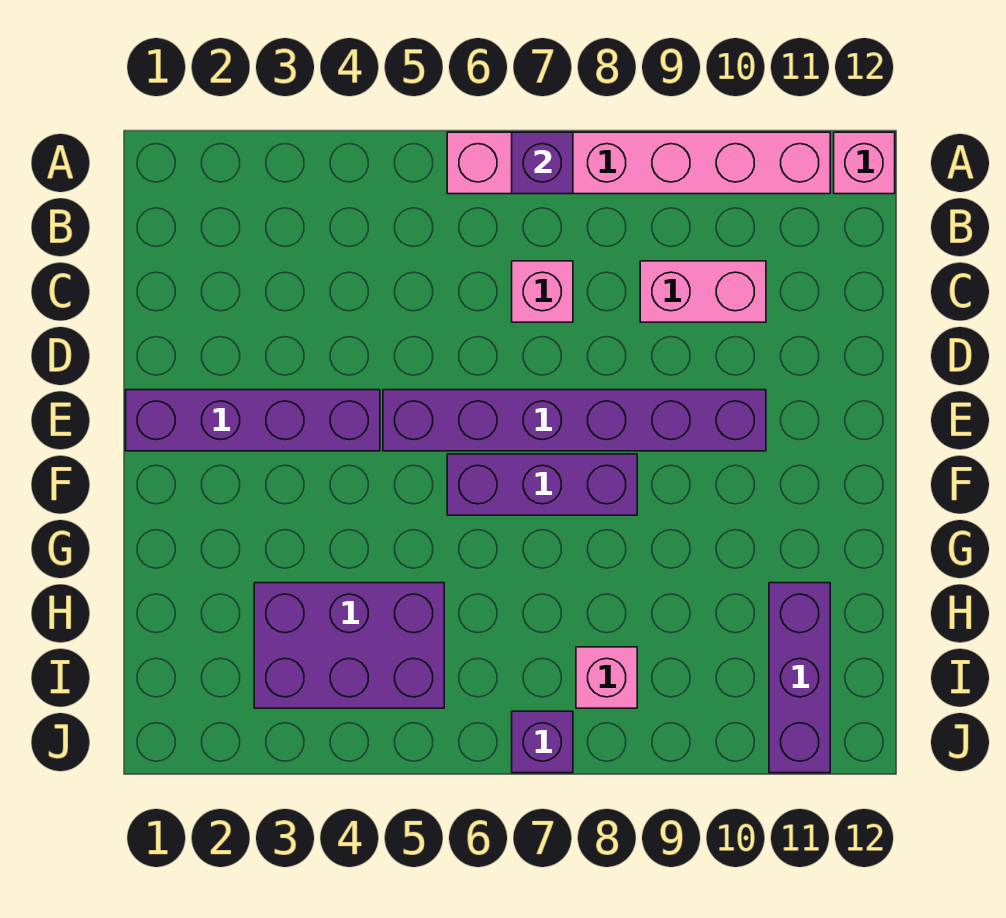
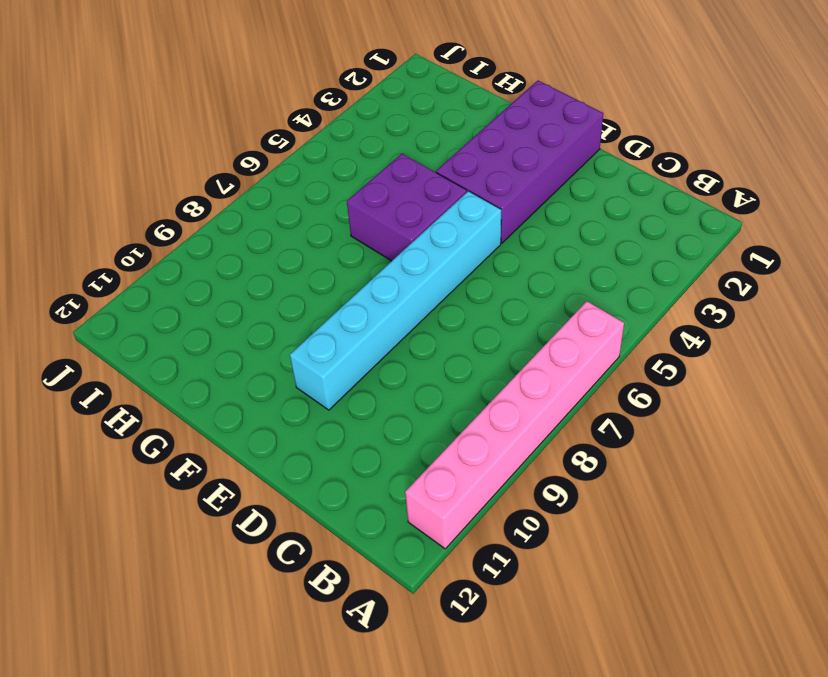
purple 2x4 brick [436,81,603,243] -> purple 1x4 brick [126,390,380,451]
cyan 1x6 brick [290,191,501,410] -> purple 1x6 brick [383,390,766,451]
purple 2x2 brick [347,154,467,261] -> purple 1x3 brick [447,454,637,515]
none -> pink 1x1 brick [834,132,895,194]
none -> pink 1x1 brick [512,261,573,322]
none -> pink 1x2 brick [640,261,766,322]

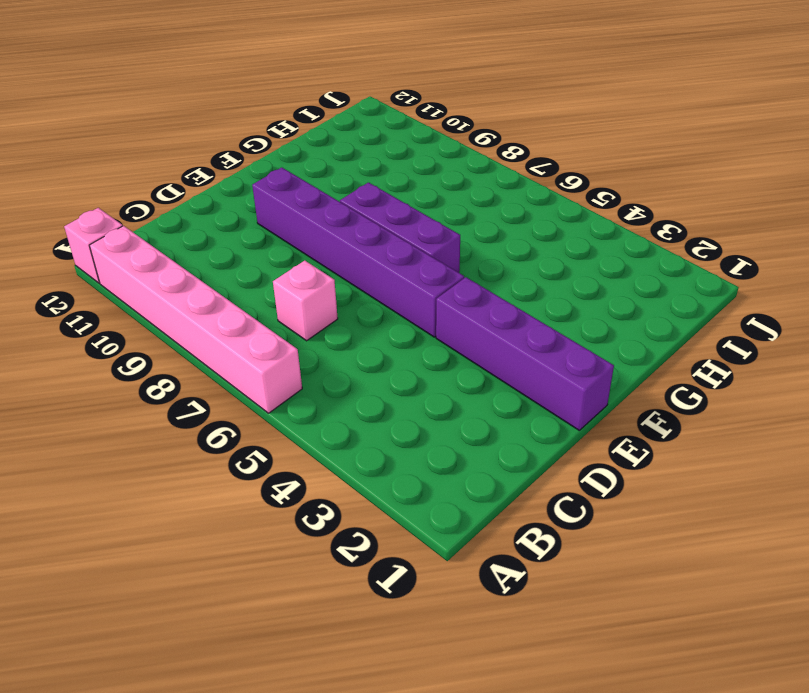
none -> pink 1x2 brick [640,261,766,322]
none -> purple 2x3 brick [254,583,444,708]
none -> purple 1x3 brick [769,583,830,773]

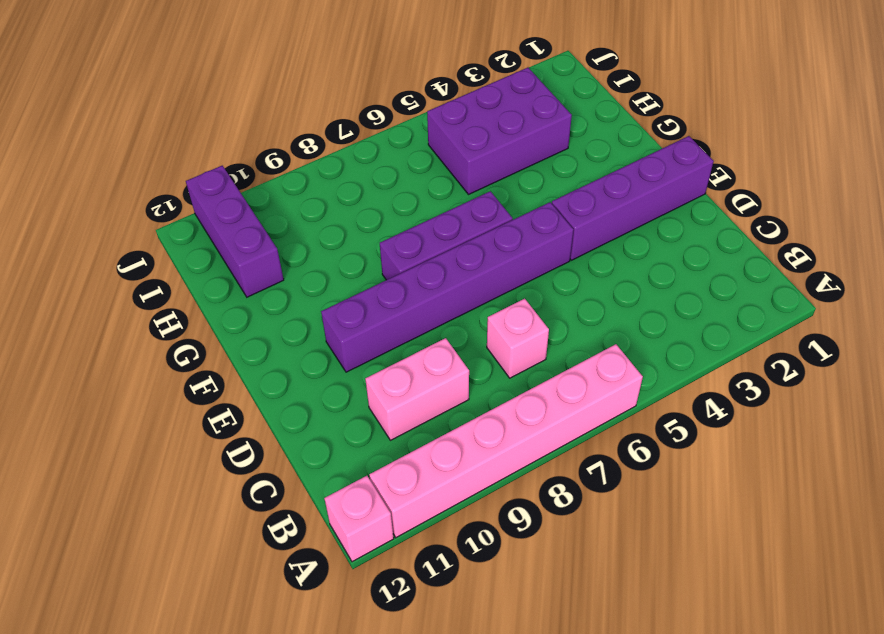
none -> pink 1x1 brick [576,647,637,708]
none -> purple 1x1 brick [512,711,573,773]
none -> purple 1x1 brick [512,132,573,194]

